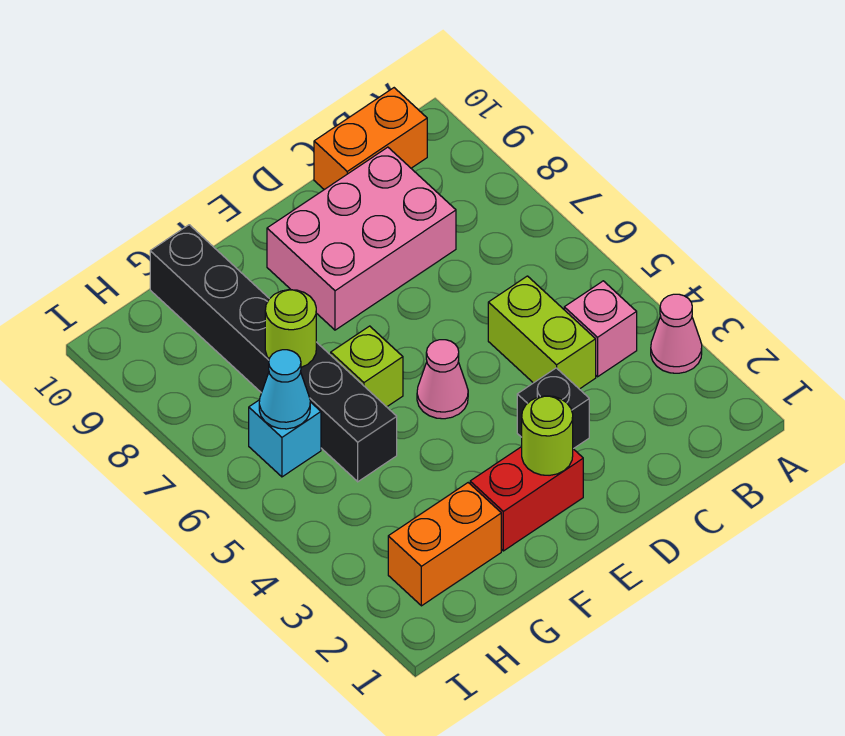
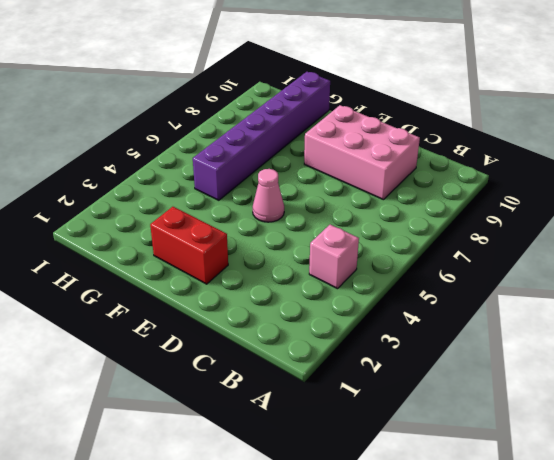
purple 1x6 brick [193,72,330,200] -> black 1x6 brick [150,225,397,482]
none -> pink 1x1 cone [651,294,702,373]
none -> orange 1x2 brick [314,88,427,190]
none -> lime 1x2 brick [488,276,596,389]

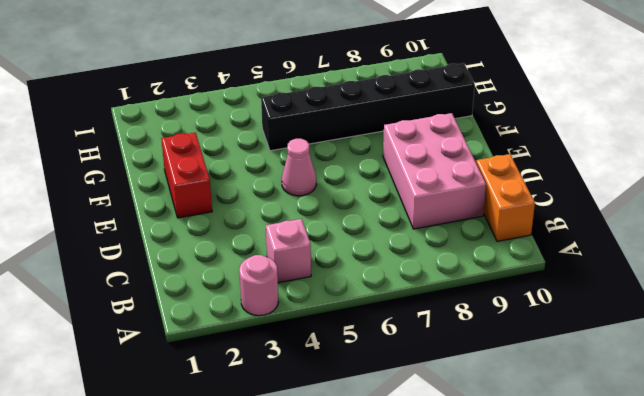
pink 1x1 round brick [239,255,278,316] -> pink 1x1 cone [651,294,702,373]
none -> lime 1x2 brick [488,276,596,389]
none -> black 1x1 brick [517,368,589,449]
none -> lime 1x1 brick [331,326,403,407]

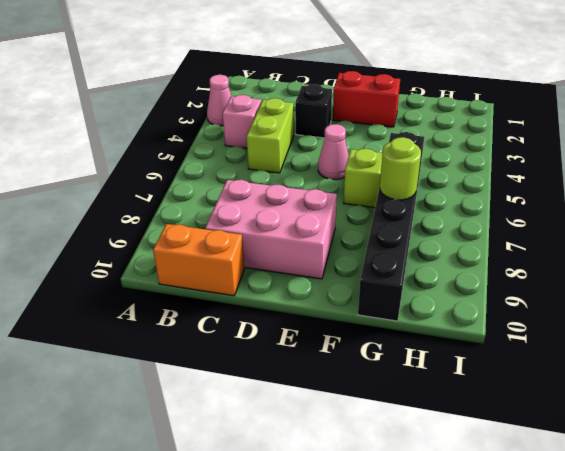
none -> orange 1x2 brick [388,483,501,606]
none -> cyan 1x1 brick [249,400,321,477]
none -> lime 1x1 round brick [522,396,573,475]

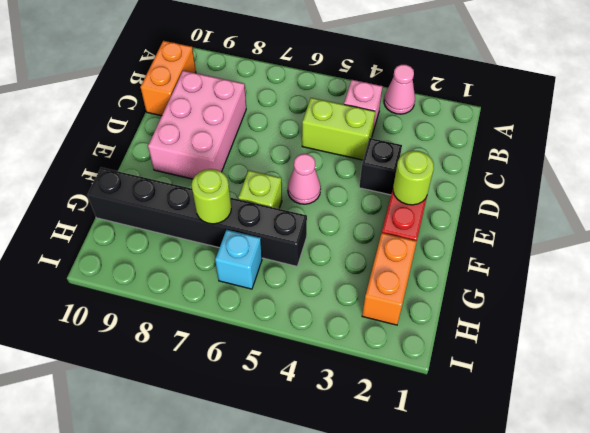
none -> cyan 1x1 cone [259,350,310,429]

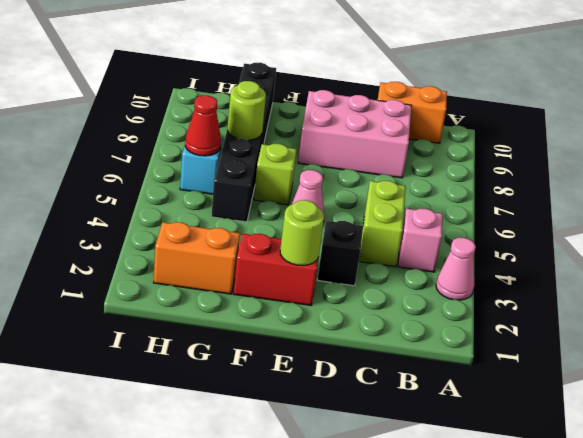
red 1x1 cone [185,95,221,156] -> cyan 1x1 cone [259,350,310,429]

